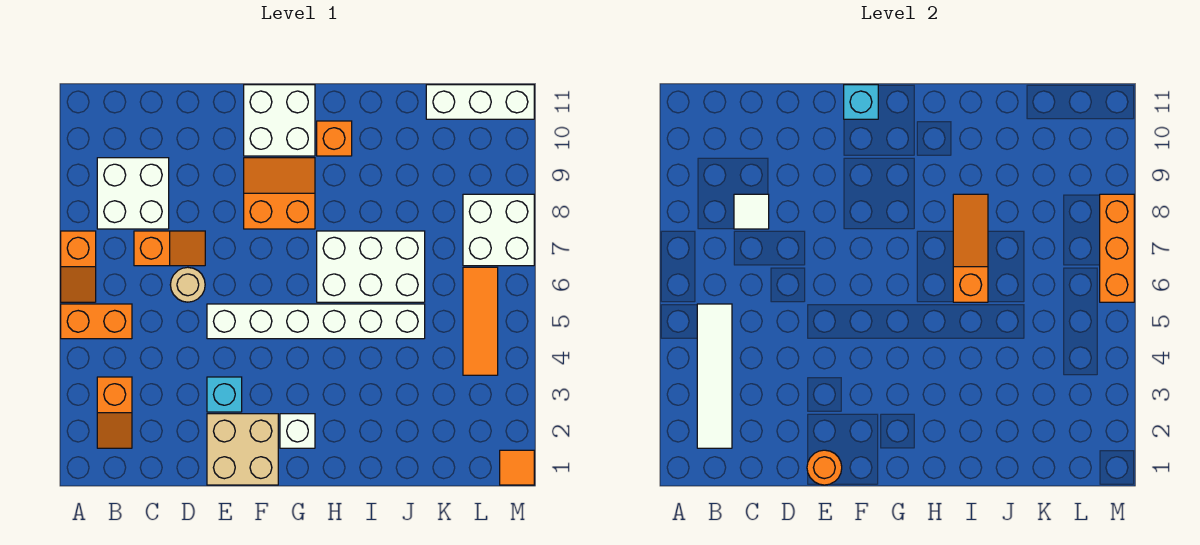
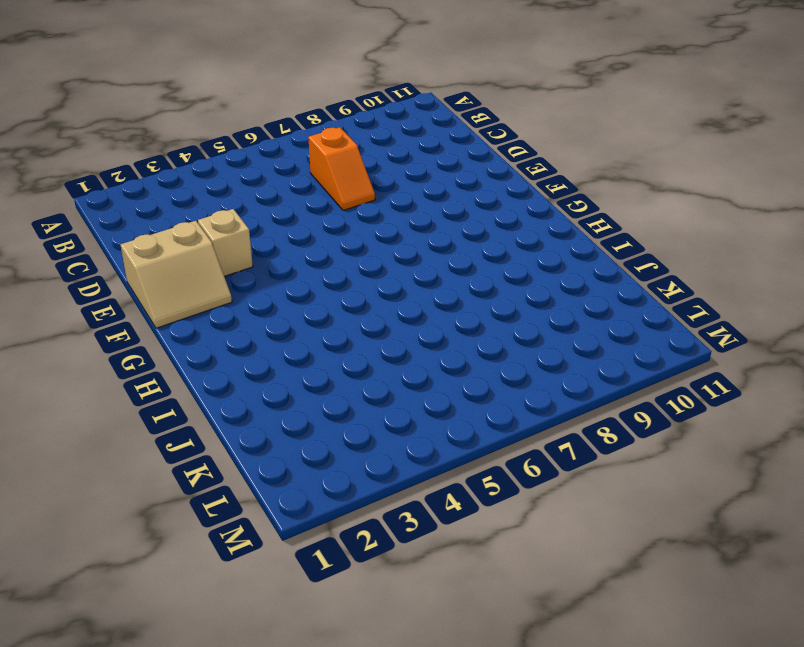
tan 2x2 slope [120,221,232,328] -> tan 2x2 brick [207,414,278,485]
tan 1x1 brick [198,209,253,276] -> cyan 1x1 brick [207,377,242,412]
none -> orange 1x2 brick [61,304,132,339]
none -> orange 1x2 slope [61,231,96,302]
none -> orange 1x2 slope [97,377,132,448]

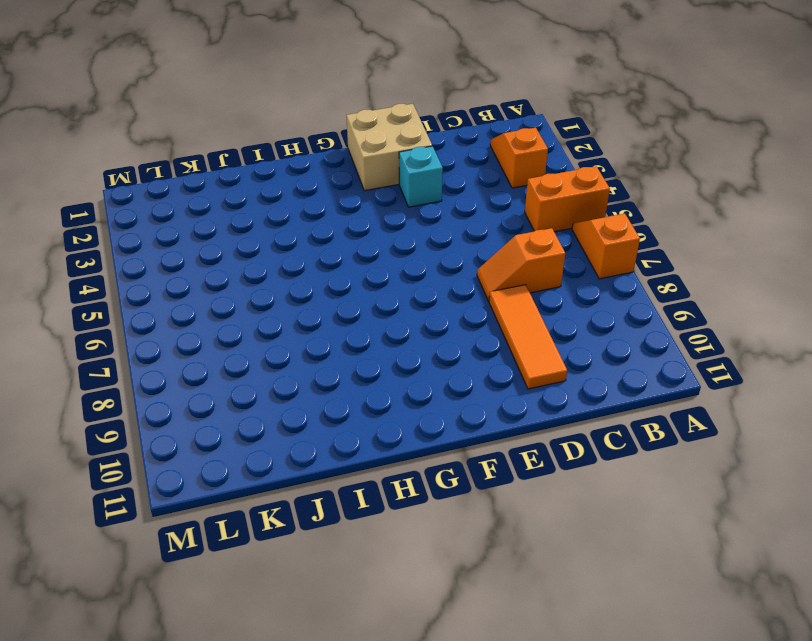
orange 1x3 tile [489,285,567,389] -> orange 1x3 tile moved to [463,267,498,375]
none -> white 2x2 brick [97,158,169,229]
none -> tan 1x1 round brick [170,267,205,302]
none -> white 1x6 brick [207,304,425,339]

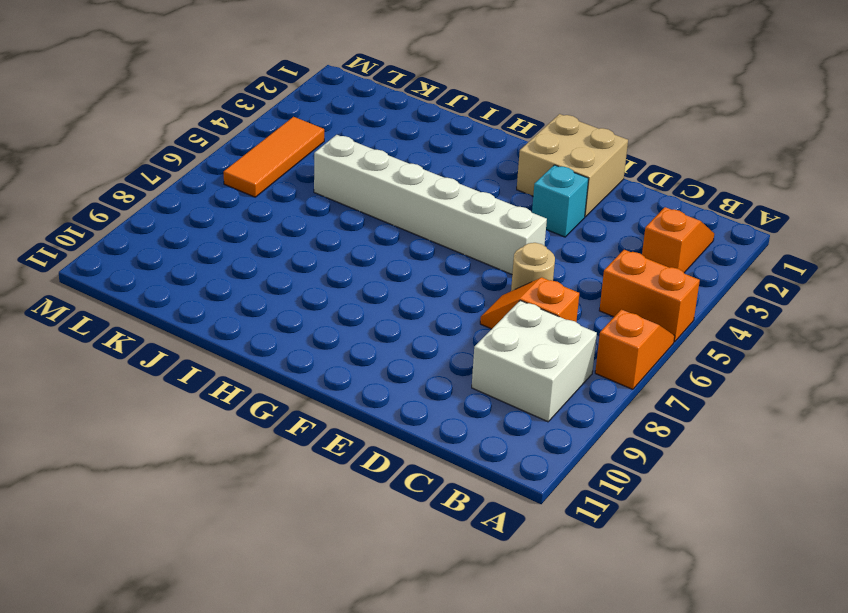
none -> orange 2x2 slope [244,158,315,229]
none -> white 2x2 brick [244,85,315,156]
none -> white 1x1 brick [280,414,315,448]

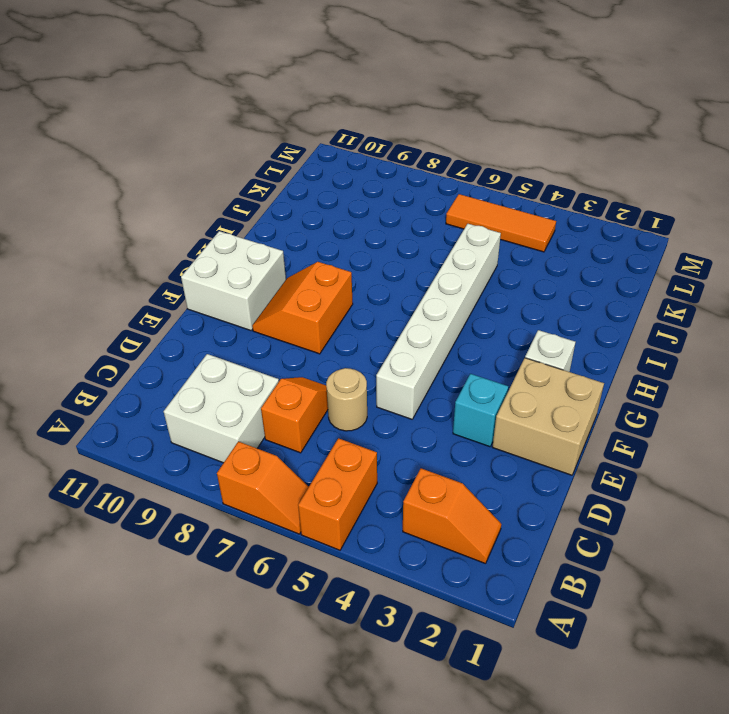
none -> white 2x3 brick [317,231,425,302]
none -> orange 1x1 brick [317,121,352,156]
none -> white 1x3 brick [426,85,534,119]

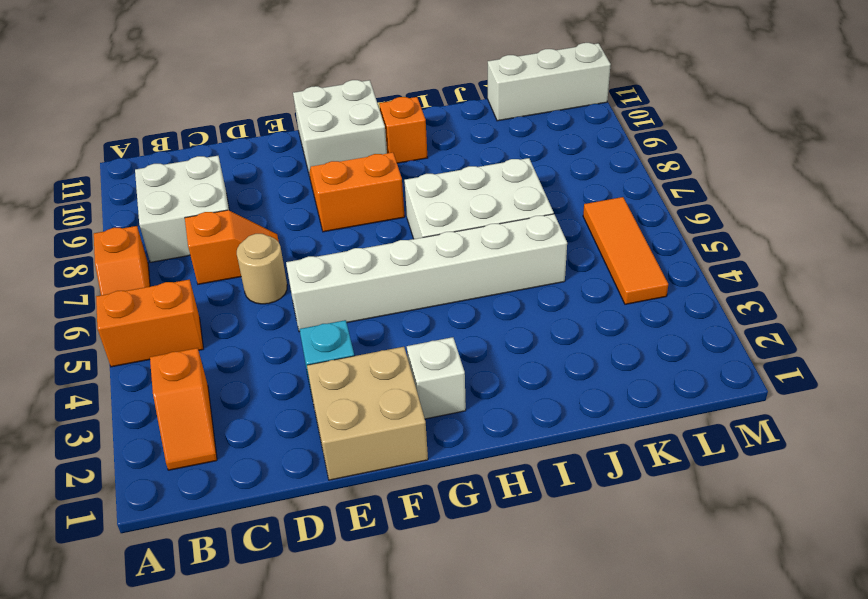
none -> white 2x2 brick [463,194,534,266]
none -> orange 1x1 tile [500,450,534,485]
none -> white 1x4 tile [697,304,732,448]

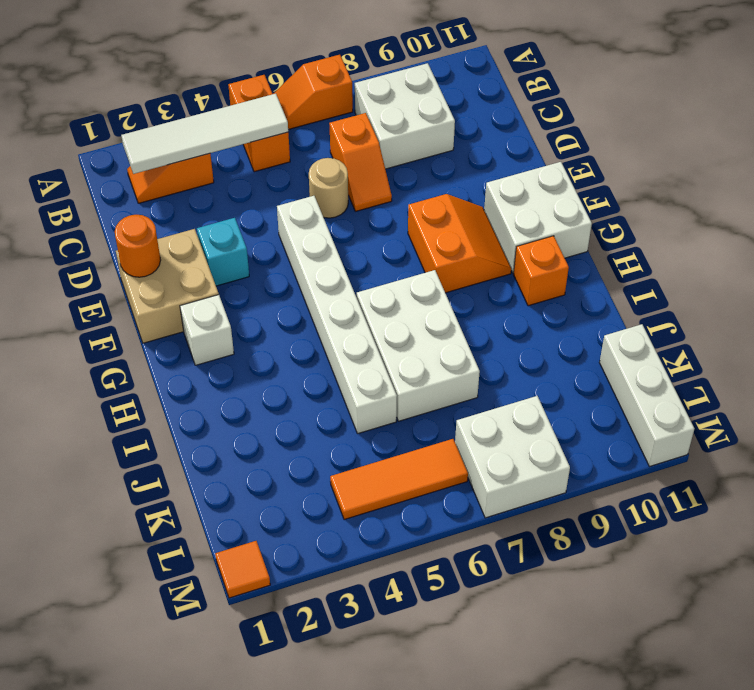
none -> white 1x1 tile [734,194,769,229]
none -> cyan 1x1 brick [844,85,878,119]
none -> orange 1x3 slope [953,194,988,302]

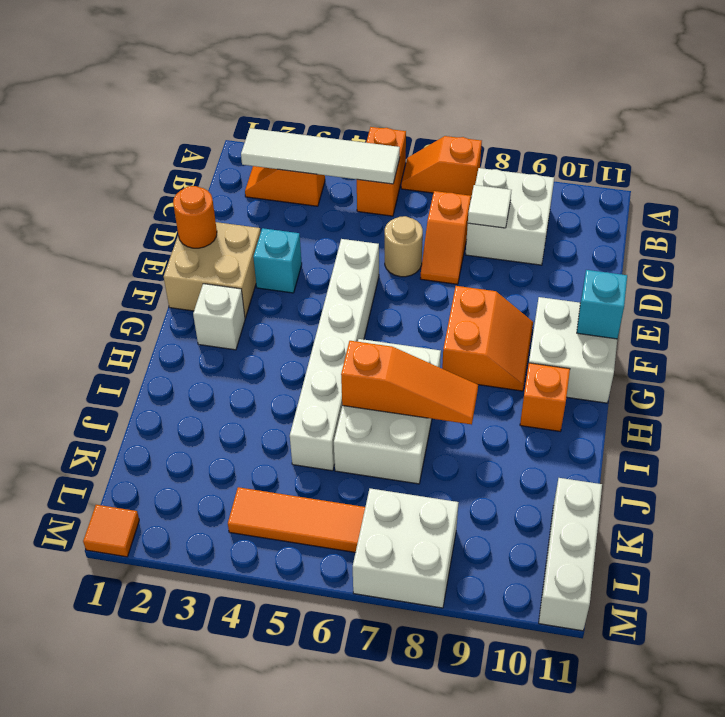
none -> orange 1x3 brick [1100,194,1134,302]

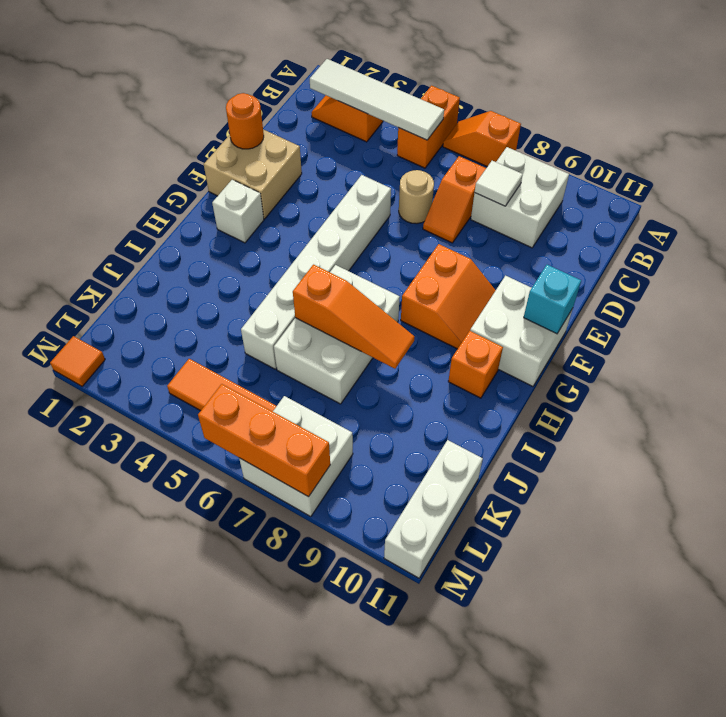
none -> cyan 1x1 brick [207,377,242,412]

